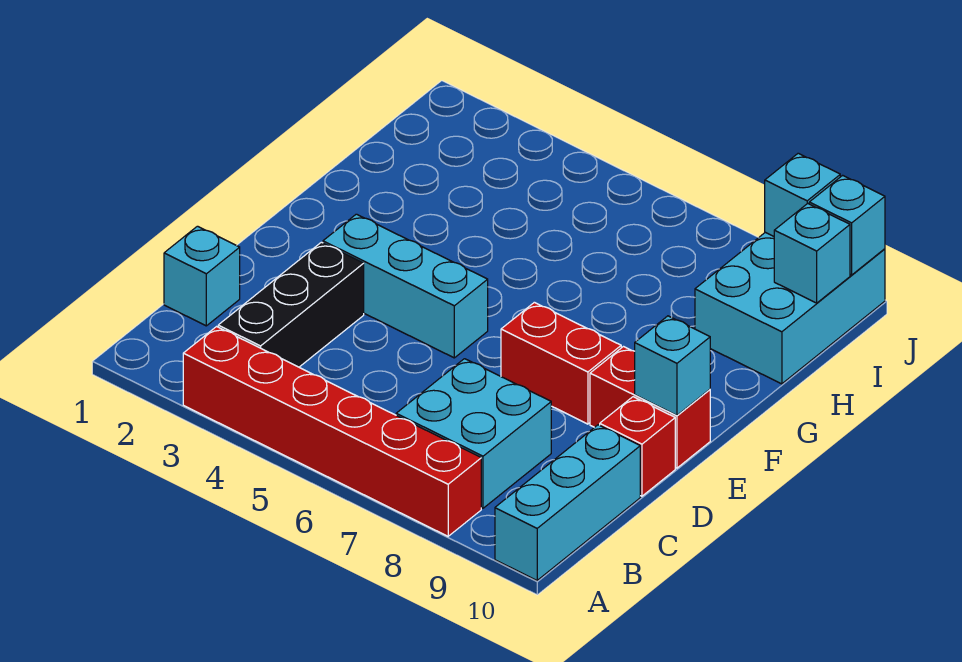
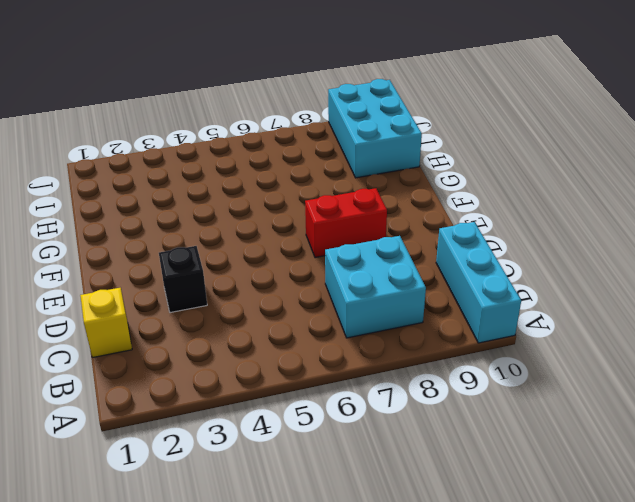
yellow 1x1 brick [80,288,132,358] -> cyan 1x1 brick [164,226,240,326]
black 1x1 brick [159,246,207,313] -> black 1x3 brick [218,242,364,367]
none -> red 1x6 brick [183,327,481,536]
none -> red 1x1 brick [600,397,675,496]
none -> cyan 1x3 brick [323,214,488,358]

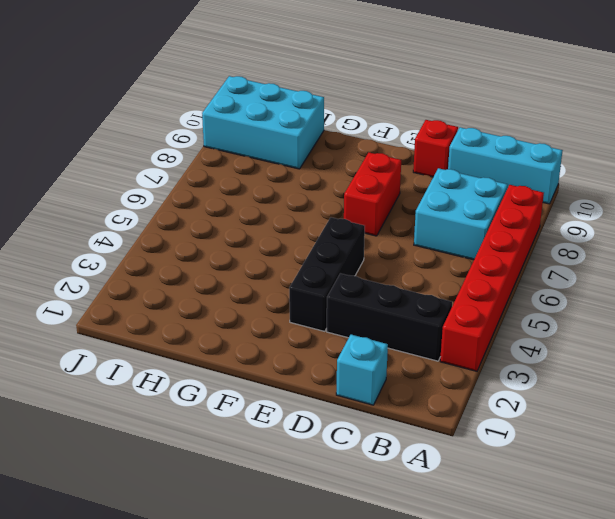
black 1x3 brick [289,217,365,331] -> cyan 1x3 brick [323,214,488,358]
none -> red 1x2 brick [590,347,710,468]
none -> cyan 1x1 brick [635,316,710,415]
none -> cyan 1x1 brick [774,203,850,303]

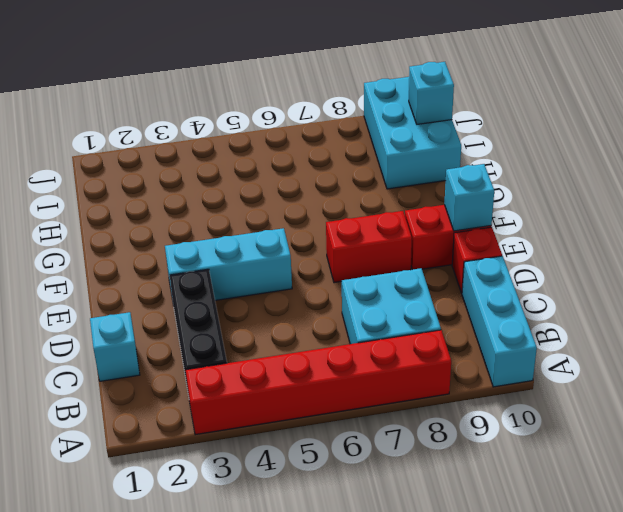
none -> cyan 1x1 brick [765,153,840,236]
none -> cyan 1x1 brick [809,175,885,275]

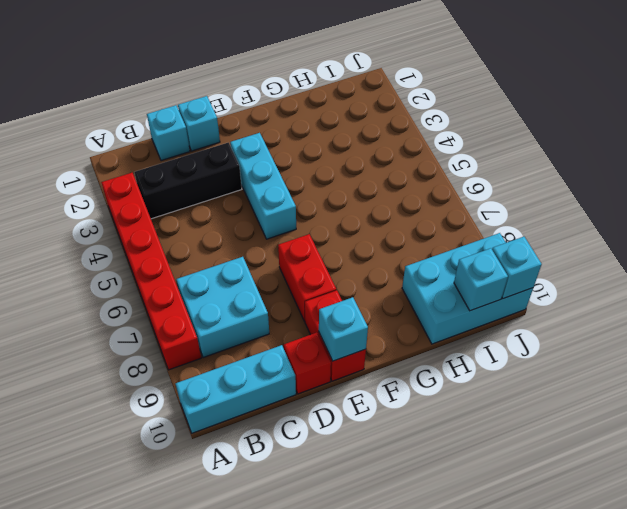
cyan 1x1 brick [178,96,220,151] -> cyan 1x1 brick moved to [765,153,840,236]

